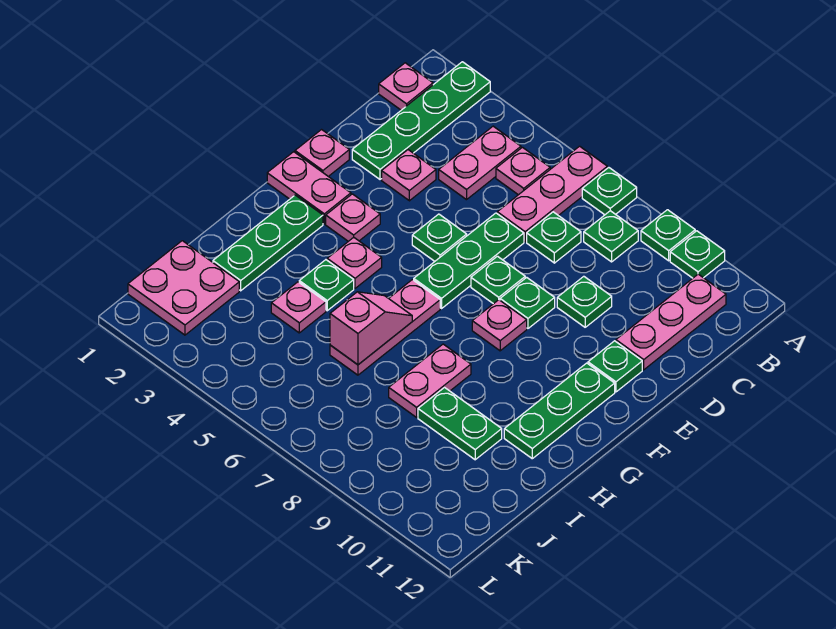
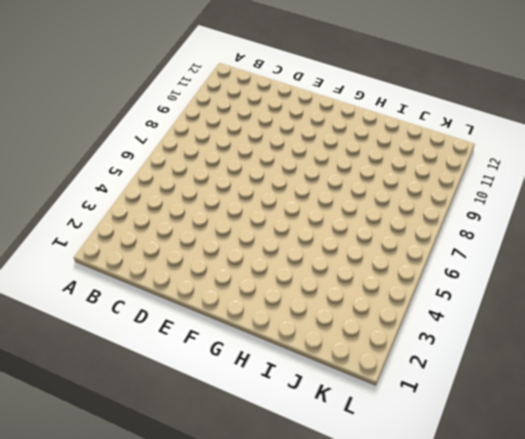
none -> green 1x4 plate [352,62,490,179]
none -> pink 1x3 plate [497,146,607,242]
none -> green 1x1 plate [582,168,637,215]
none -> green 1x1 plate [641,210,695,261]

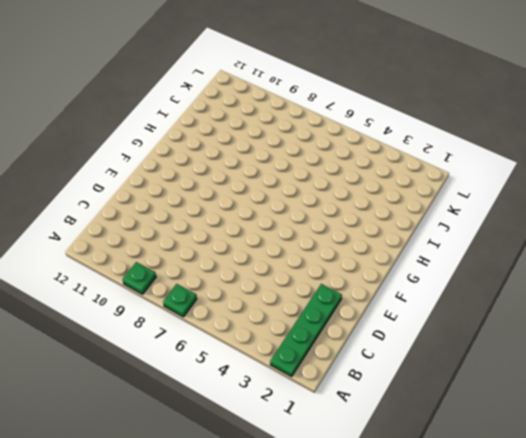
none -> pink 1x3 plate [497,146,607,242]
none -> green 1x1 plate [670,231,725,278]
none -> pink 1x1 plate [379,63,433,110]
none -> pink 1x2 plate [439,126,521,200]

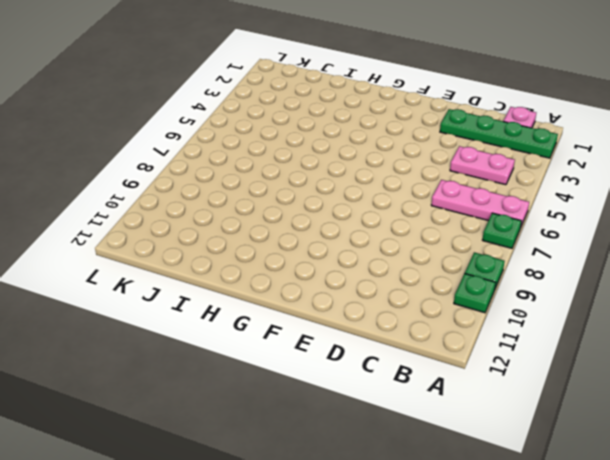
none -> pink 1x1 plate [496,147,550,195]
none -> green 1x1 plate [584,211,638,262]
none -> pink 1x3 plate [616,274,726,370]
none -> green 1x1 plate [527,212,581,263]

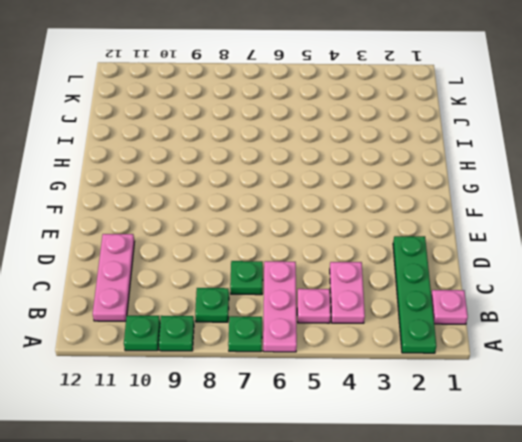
none -> pink 1x1 plate [382,150,436,201]
none -> green 1x3 plate [414,213,524,308]
none -> green 1x1 plate [557,276,612,327]
none -> pink 1x1 plate [295,130,349,176]

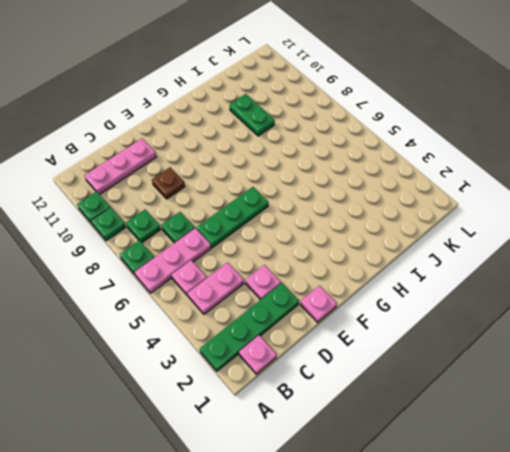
brown 1x1 plate [152,167,185,199] -> green 1x1 plate [557,276,612,327]
none -> green 1x1 plate [412,214,467,261]
none -> green 1x1 plate [471,256,525,304]
none -> green 1x1 plate [500,277,555,328]
none -> green 1x1 plate [588,341,642,392]

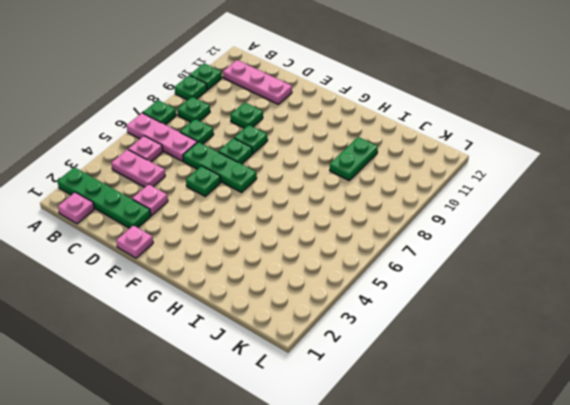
none -> green 1x1 plate [588,341,642,392]
none -> pink 1x2 plate [267,152,351,224]
none -> pink 1x1 plate [326,194,380,241]
none -> pink 1x1 plate [472,300,527,351]

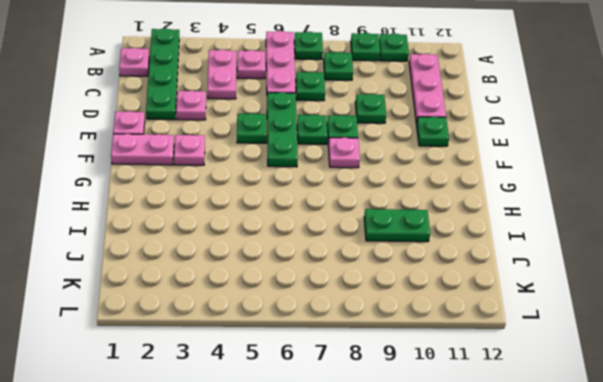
none -> green 1x3 plate [504,363,615,459]
none -> green 1x3 plate [213,195,323,291]
none -> pink 1x1 plate [327,237,382,288]
none -> pink 1x3 plate [330,280,440,375]

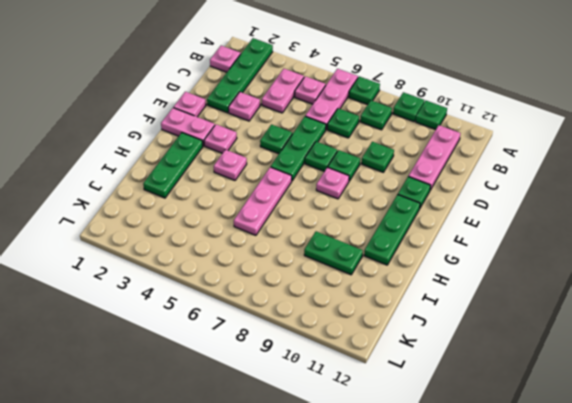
none -> green 1x1 plate [299,260,354,311]
none -> pink 1x2 plate [389,344,471,417]
none -> pink 1x1 plate [271,282,326,333]
none -> pink 2x2 plate [128,241,239,335]

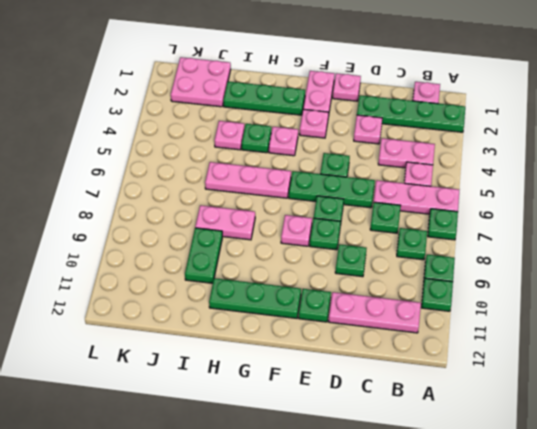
none -> pink 1x2 slope [330,292,412,365]

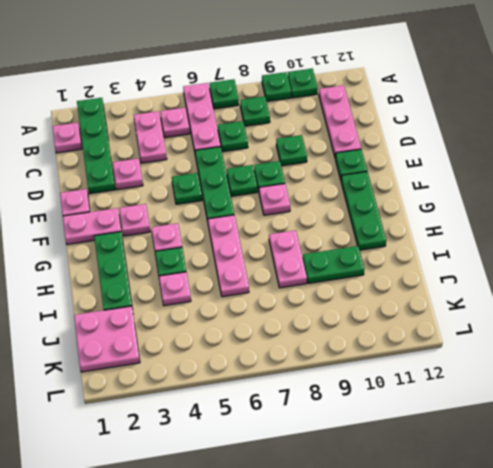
none -> pink 1x2 slope [330,292,412,365]

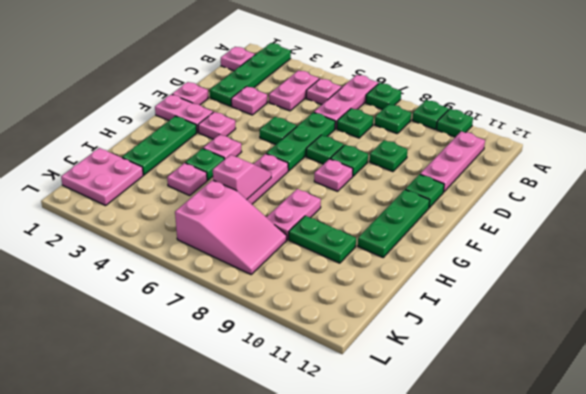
pink 2x3 slope [175,180,287,274] -> none

